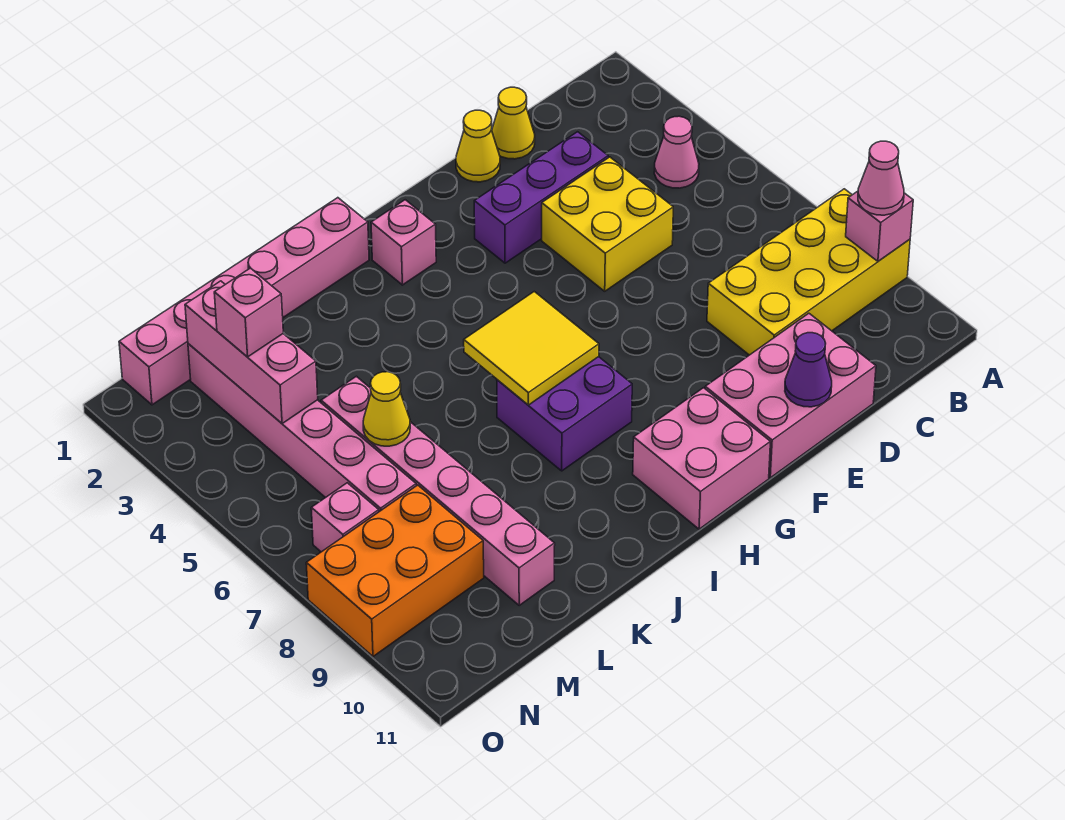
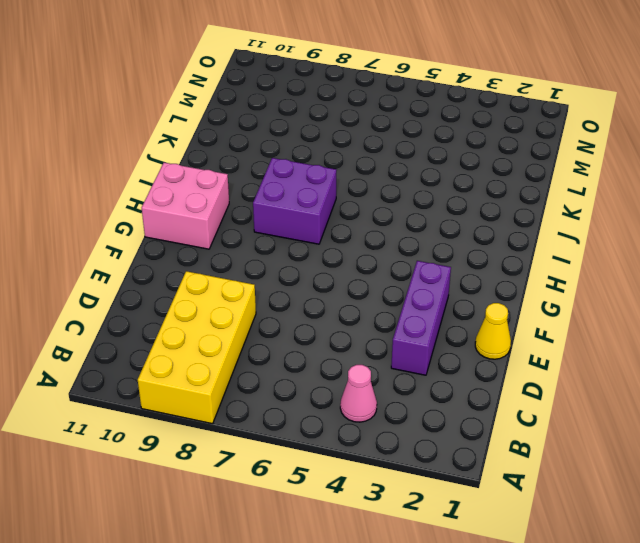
none -> yellow 1x1 cone [492,87,535,159]
none -> yellow 2x2 brick [542,157,673,291]
none -> pink 2x3 brick [705,313,876,478]

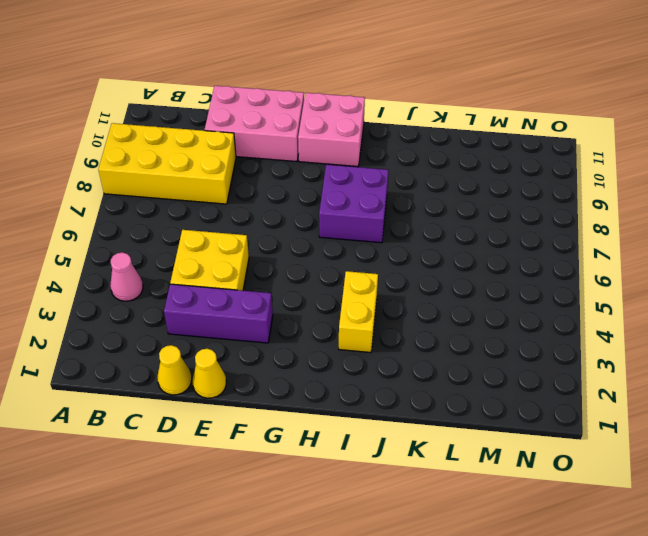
yellow 1x2 brick [339,271,378,352] -> none
none -> pink 1x1 brick [371,200,436,285]
none -> pink 1x6 brick [119,198,369,405]
none -> pink 1x6 brick [321,376,555,605]

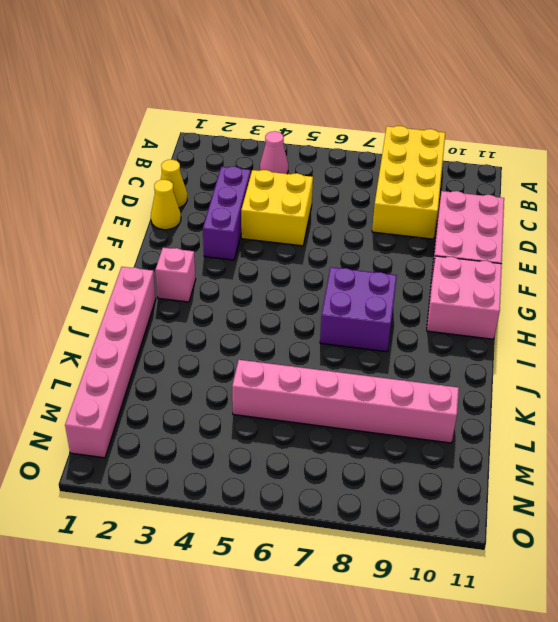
none -> pink 1x6 brick [188,344,416,512]
none -> orange 2x3 brick [306,485,484,656]
none -> pink 1x1 brick [311,483,379,552]

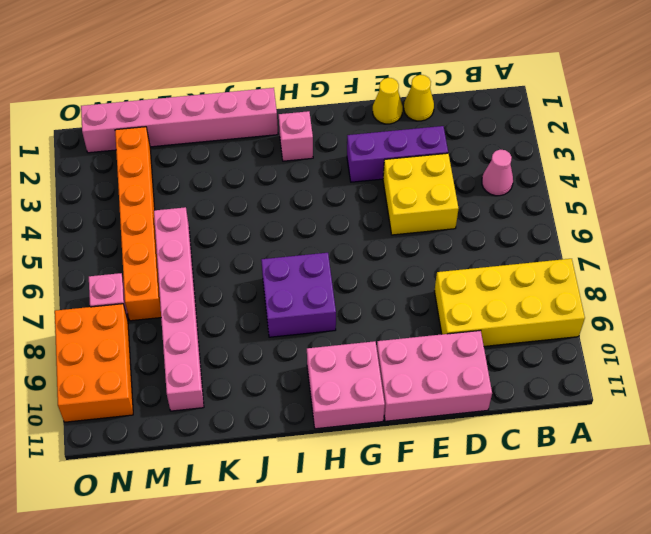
orange 1x6 brick [115,127,161,321] -> pink 1x6 brick [188,344,416,512]
orange 2x3 brick [55,304,133,422] -> orange 2x3 brick turned to [306,485,484,656]
none -> pink 1x1 brick [846,191,913,261]
none -> purple 1x1 cone [785,333,832,407]
none -> yellow 2x2 tile [464,292,599,405]

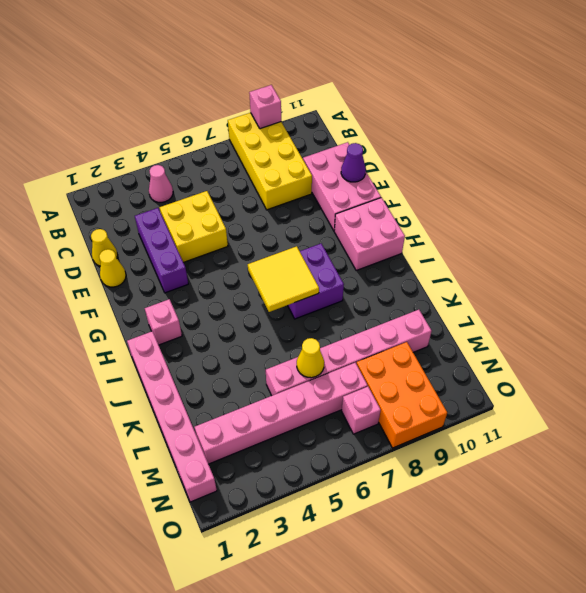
none -> pink 1x3 brick [185,281,318,424]
none -> pink 1x1 cone [858,141,904,215]
none -> pink 1x1 brick [214,268,283,357]

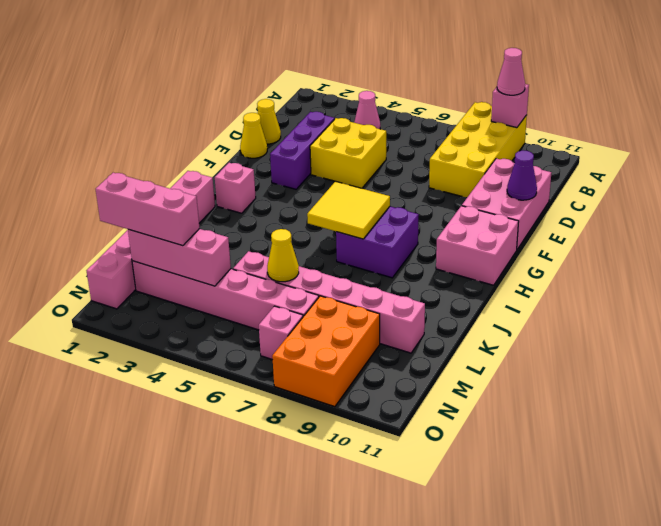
pink 1x3 brick [96,173,199,246] -> pink 1x1 brick [214,268,283,357]

